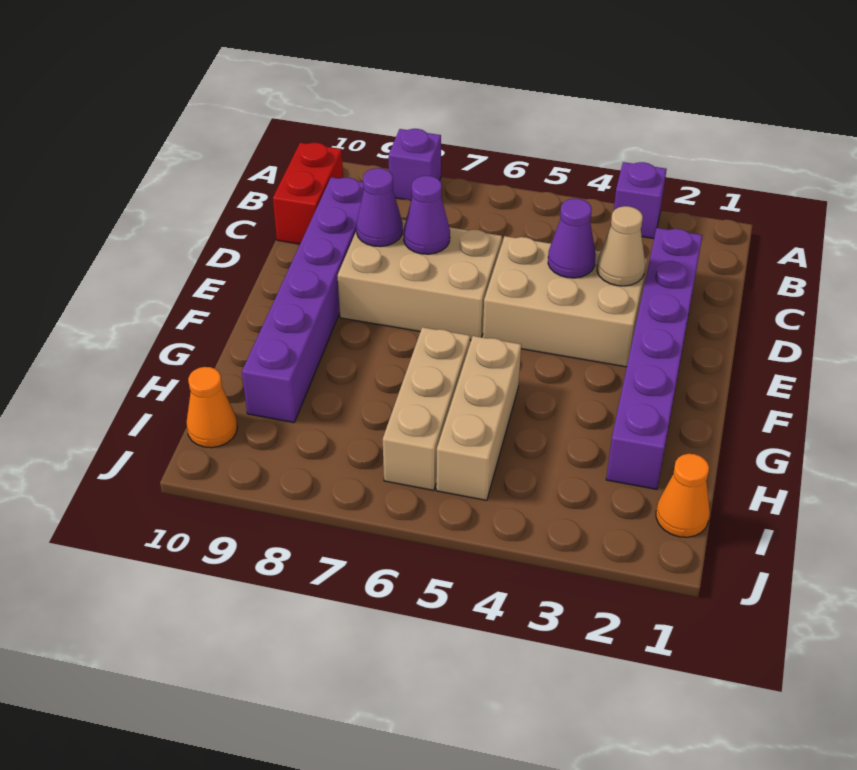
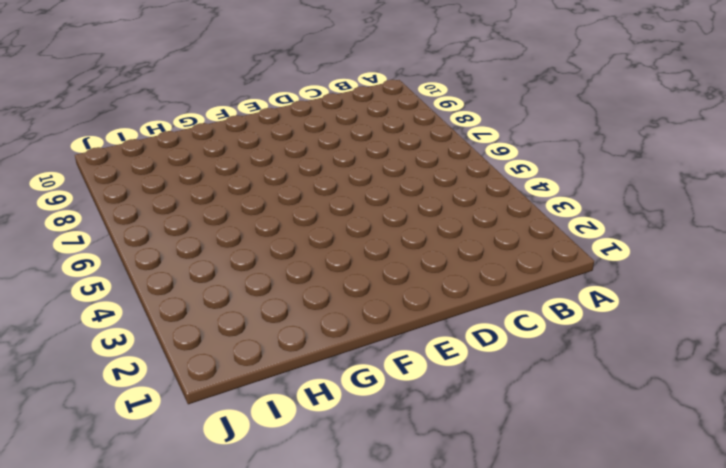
none -> purple 1x1 brick [614,162,667,239]
none -> purple 1x1 brick [389,129,441,200]
none -> red 1x2 brick [273,143,343,244]

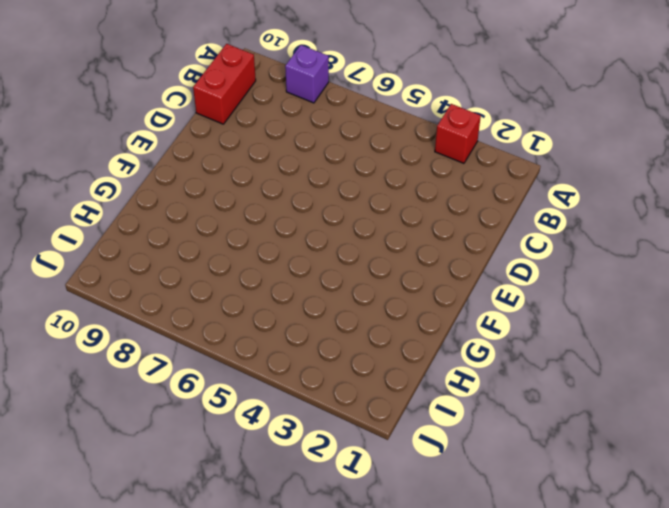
red 1x1 brick [435,104,481,163] -> purple 1x1 brick [614,162,667,239]
none -> purple 1x6 brick [606,228,702,489]
none -> purple 1x6 brick [242,177,364,423]
none -> tan 2x3 brick [483,236,647,367]

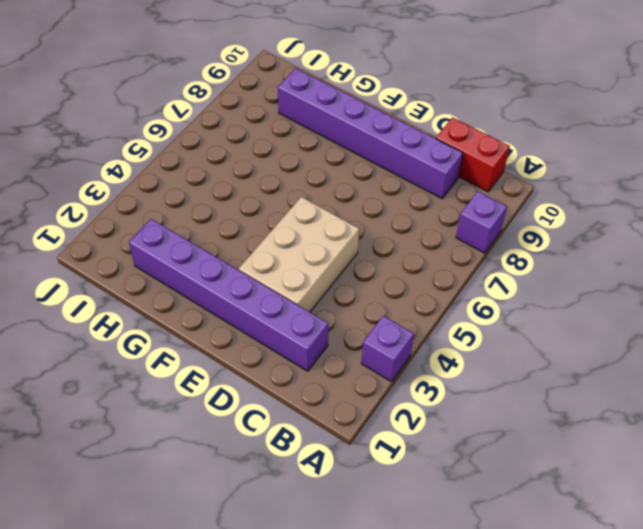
none -> tan 2x3 brick [338,220,502,340]
none -> tan 1x3 brick [436,336,521,500]
none -> tan 1x3 brick [383,327,470,490]

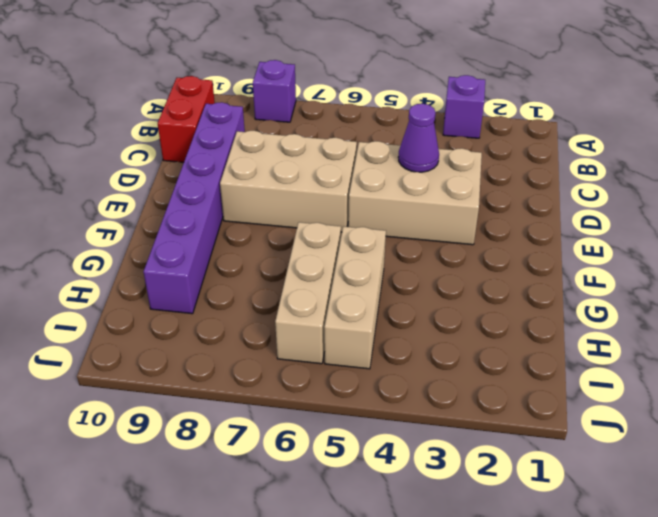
none -> purple 1x6 brick [606,228,702,489]
none -> orange 1x1 cone [656,454,710,537]
none -> orange 1x1 cone [186,367,237,448]

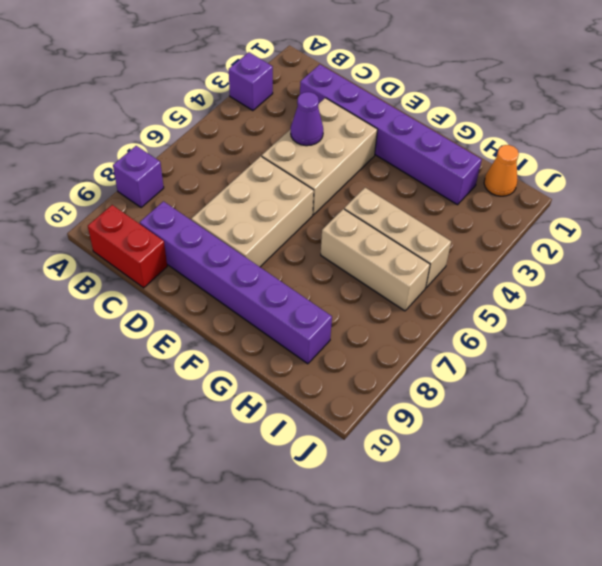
none -> orange 1x1 cone [186,367,237,448]
none -> tan 1x1 cone [597,206,645,286]
none -> purple 1x1 cone [403,176,450,254]

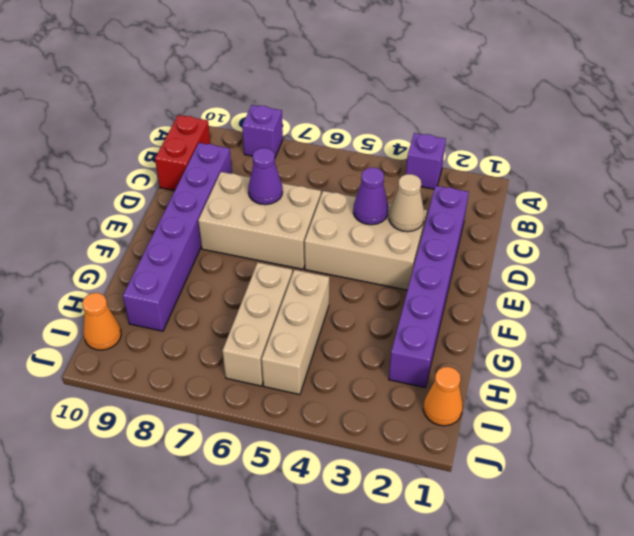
none -> purple 1x1 cone [356,168,403,247]

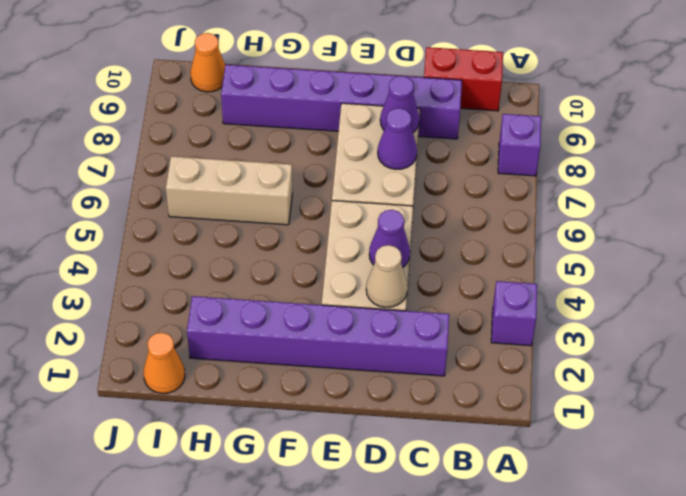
none -> tan 1x3 brick [436,336,521,500]

